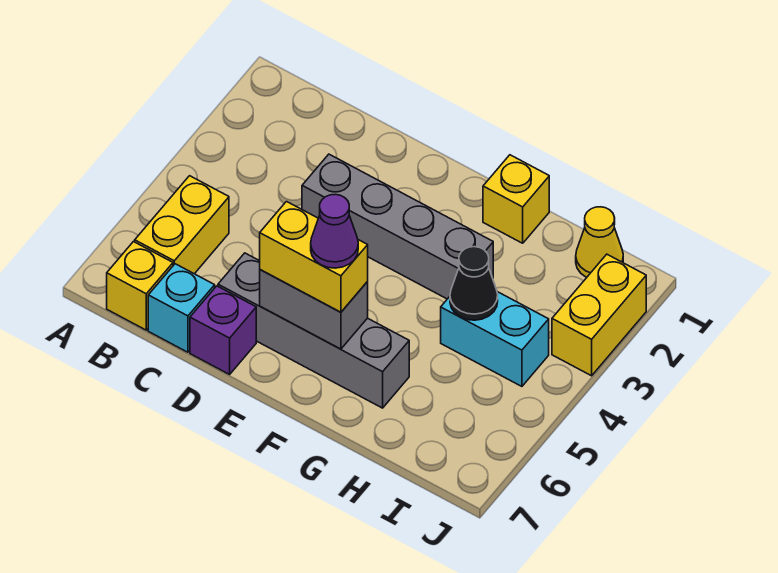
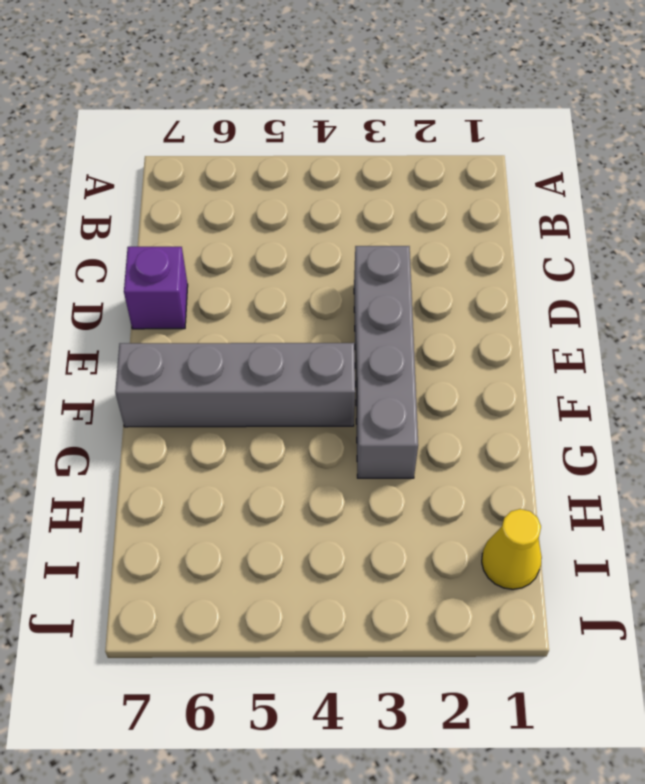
grey 1x4 brick [115,343,355,427] -> grey 1x4 brick turned to [218,253,409,408]
none -> yellow 1x2 brick [135,176,229,274]
none -> yellow 1x1 brick [107,242,173,330]
none -> cyan 1x1 brick [148,264,215,352]

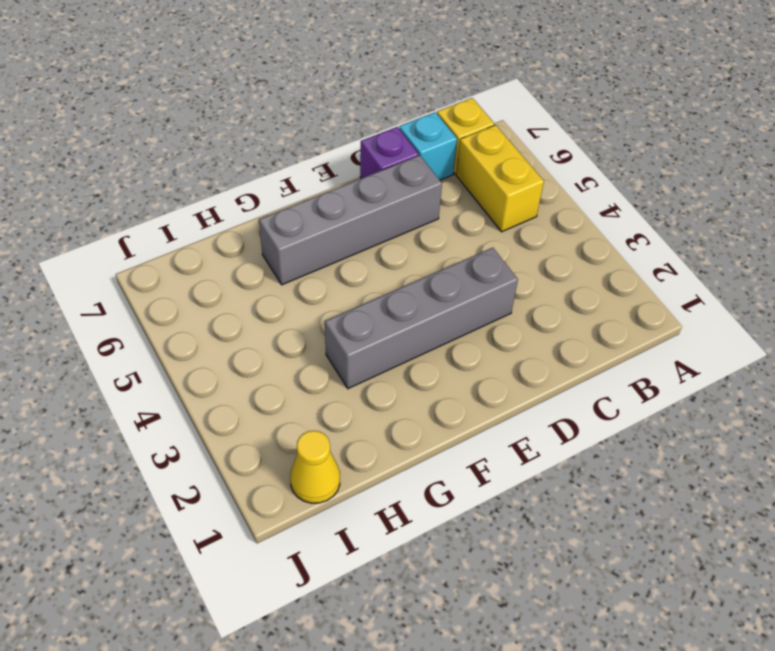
none -> yellow 1x1 brick [483,155,549,243]
none -> cyan 1x2 brick [441,292,549,386]
none -> yellow 1x2 brick [552,254,646,376]

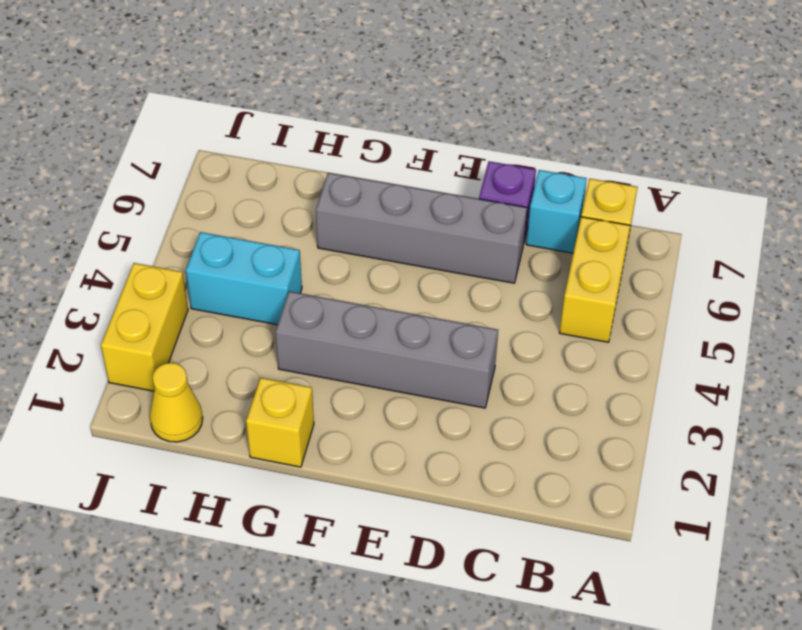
none -> grey 1x2 brick [260,270,368,349]
none -> black 1x1 cone [450,247,498,320]
none -> yellow 1x2 brick [260,202,368,312]

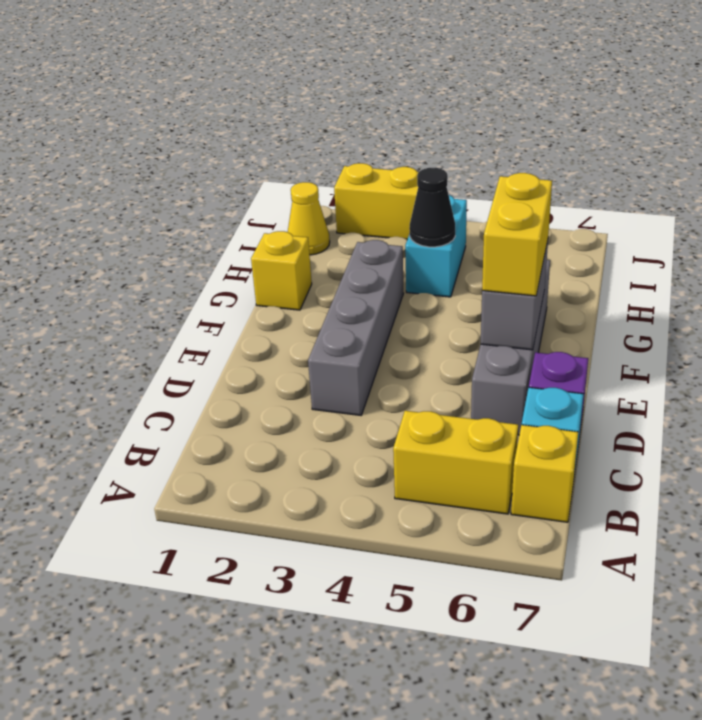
none -> purple 1x1 cone [311,194,358,268]

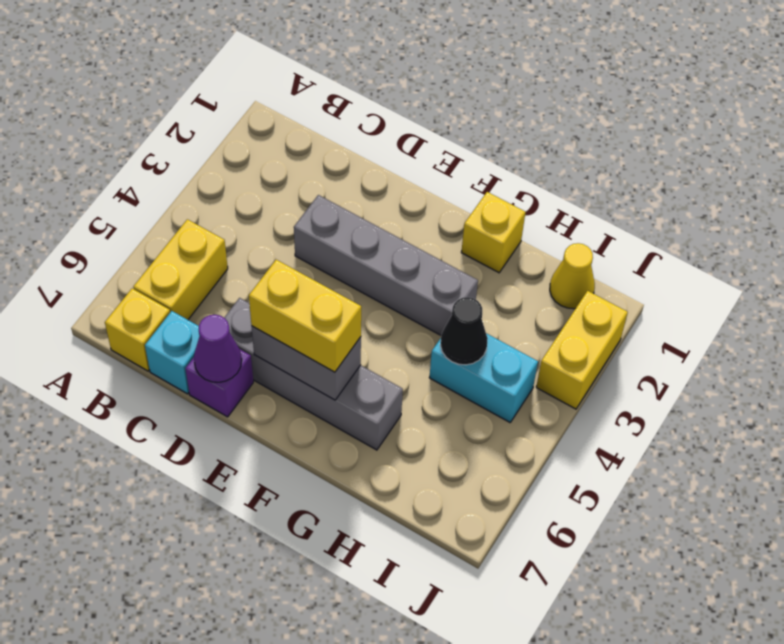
purple 1x1 cone [194,315,242,382] -> purple 1x1 cone moved to [311,194,358,268]

